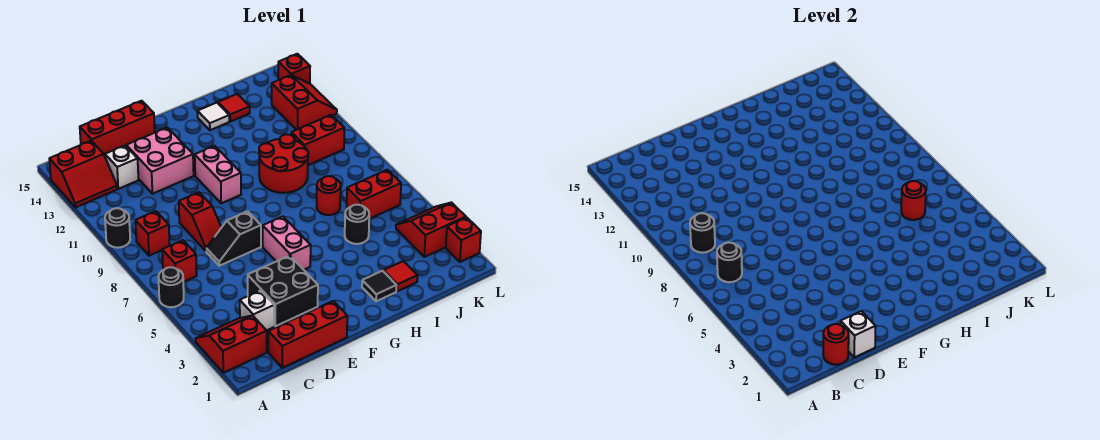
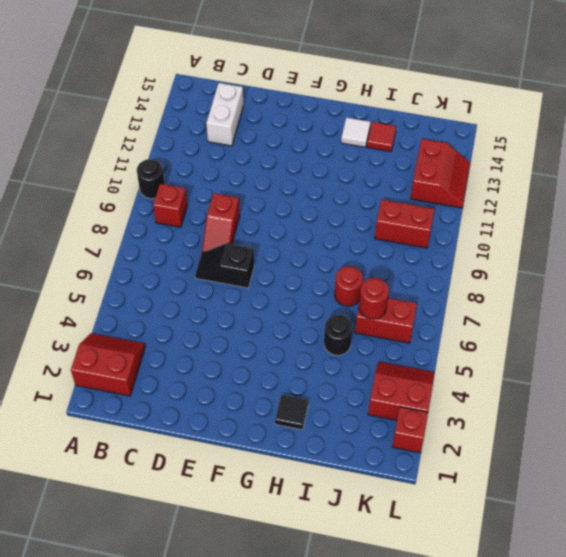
white 1x2 brick [206,83,243,146] -> white 1x1 brick [105,146,138,189]
none -> black 1x1 round brick [158,267,184,307]
none -> red 2x2 slope [49,141,117,207]
none -> red 1x1 brick [162,240,197,282]
none -> red 1x3 brick [268,301,347,368]

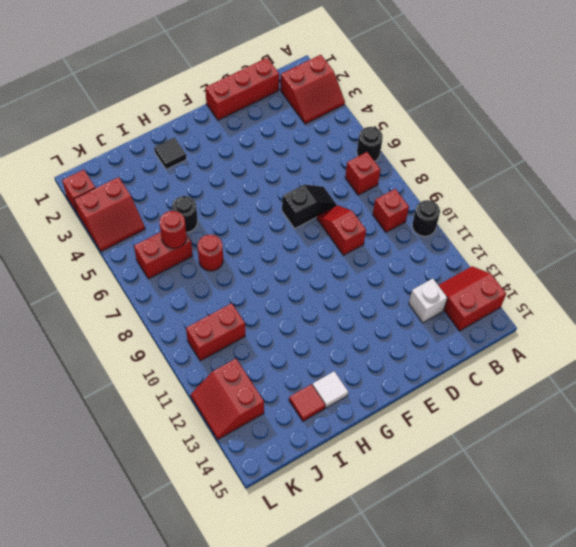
none -> white 1x1 brick [240,290,274,330]
none -> red 1x3 brick [80,101,155,156]
none -> black 2x2 brick [248,255,318,326]
none -> pink 2x2 brick [126,127,194,194]

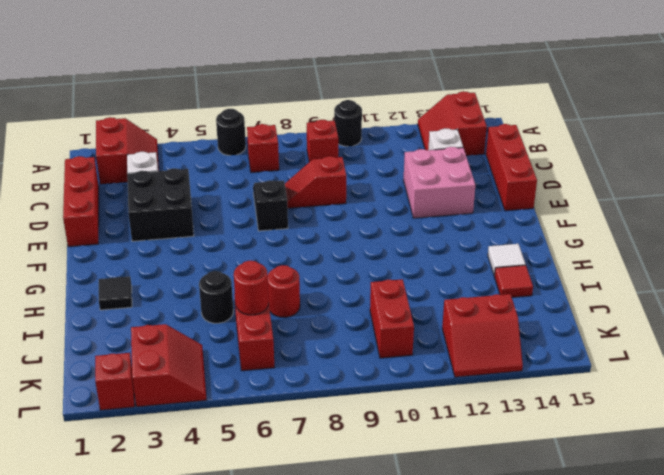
none -> pink 1x2 brick [263,216,311,270]
none -> pink 1x2 brick [195,146,241,203]
none -> red 2x2 round brick [259,134,308,193]
none -> red 1x1 tile [383,261,418,291]

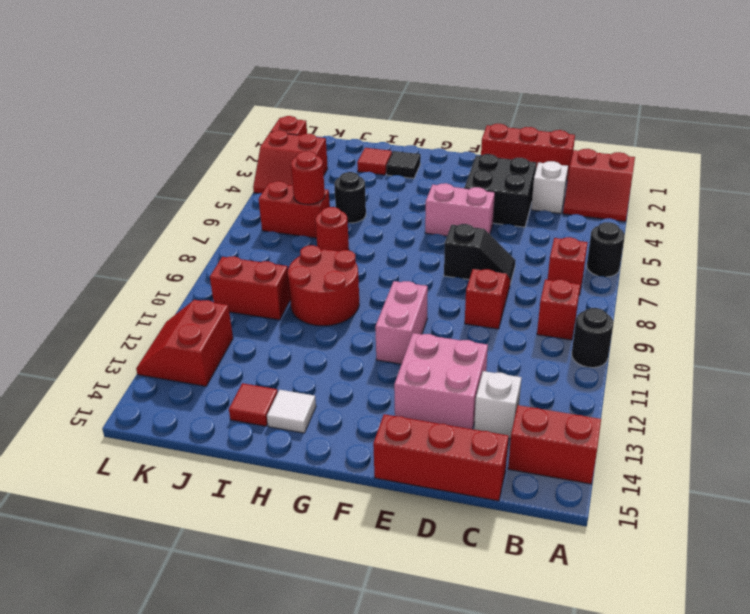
pink 1x2 brick [425,183,495,236] -> pink 1x2 brick turned to [263,216,311,270]
none -> red 1x1 brick [278,54,310,84]
none -> black 1x1 round brick [717,242,742,282]
none -> black 1x1 round brick [690,213,715,253]
none -> red 1x1 round brick [823,324,849,365]

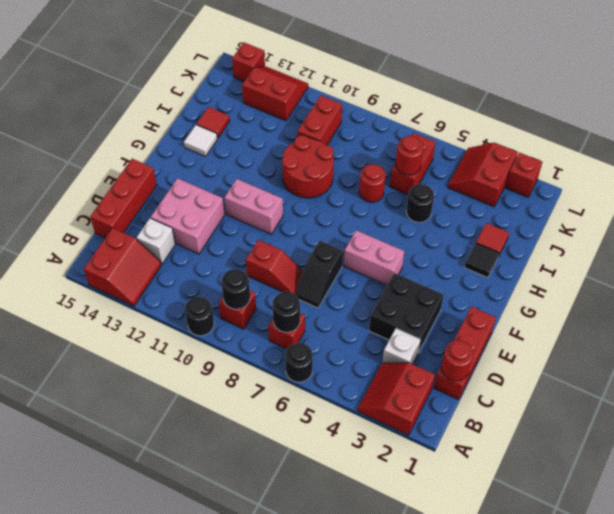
none -> white 1x1 brick [841,311,876,357]

